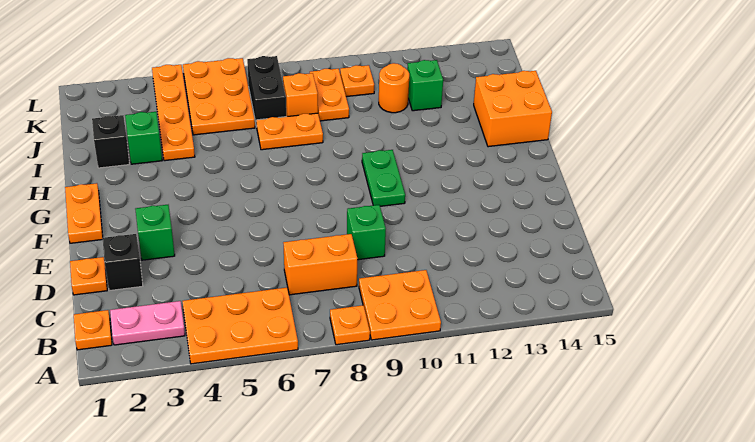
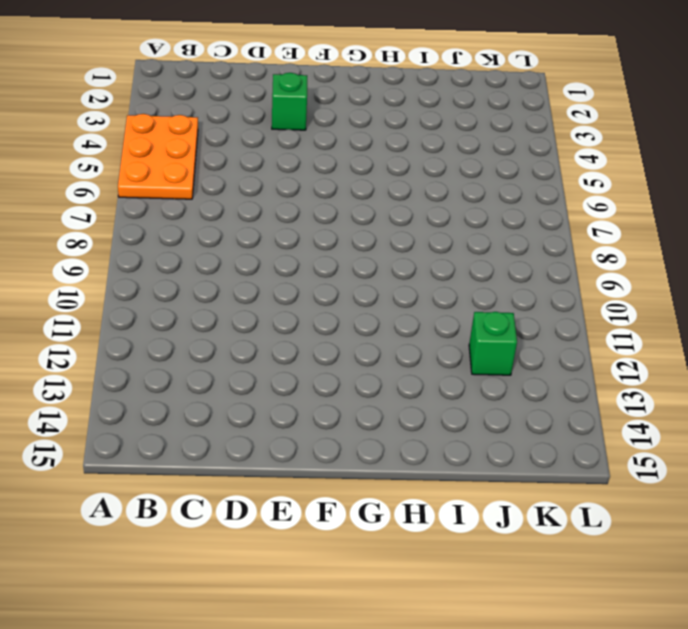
none -> orange 1x1 plate [330,305,370,345]
none -> orange 2x2 plate [359,270,441,340]
none -> orange 1x1 plate [74,310,112,350]

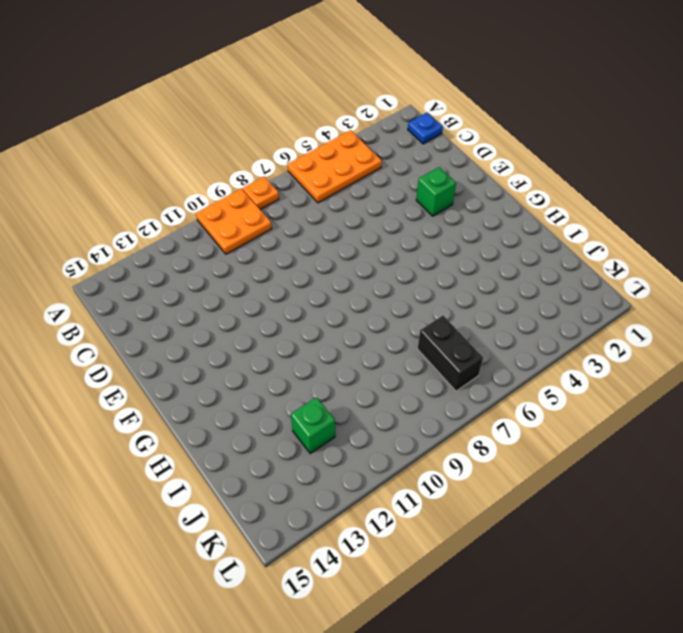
blue 1x1 plate [408,112,443,144] -> orange 1x1 plate [74,310,112,350]
none -> pink 1x2 plate [110,301,185,345]
none -> orange 1x2 brick [284,234,358,295]
none -> orange 1x1 plate [70,257,107,295]

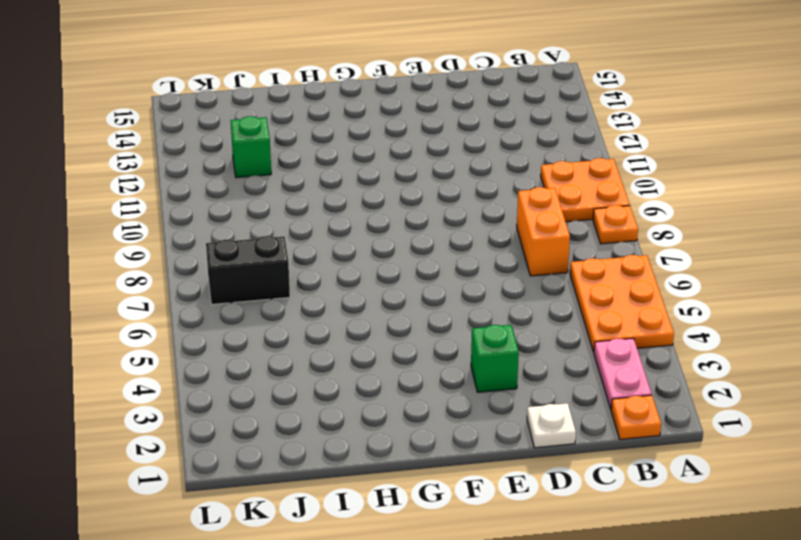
white 1x1 plate [527,403,576,448] -> orange 1x1 plate [70,257,107,295]
none -> black 1x1 brick [102,234,143,291]
none -> green 1x1 brick [347,205,386,260]
none -> orange 1x2 plate [65,183,103,243]

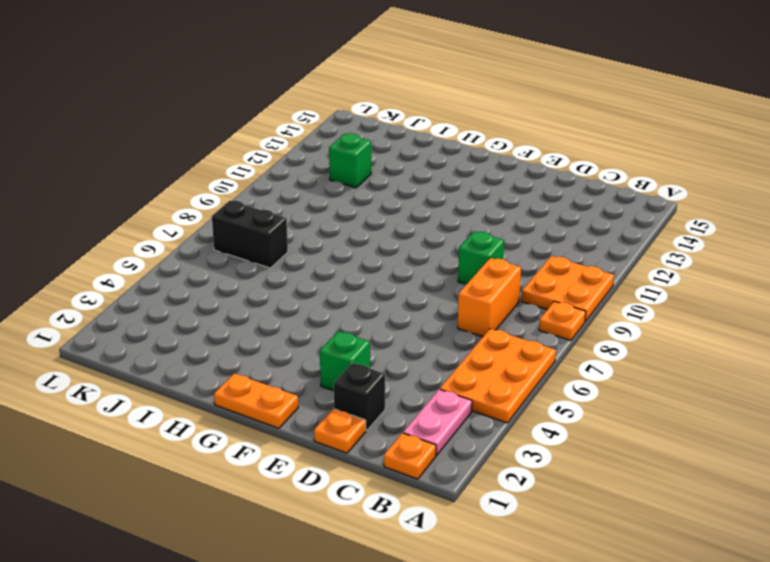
none -> green 1x2 plate [362,150,405,206]
none -> orange 2x2 brick [474,71,552,147]
none -> black 1x1 brick [92,115,129,168]

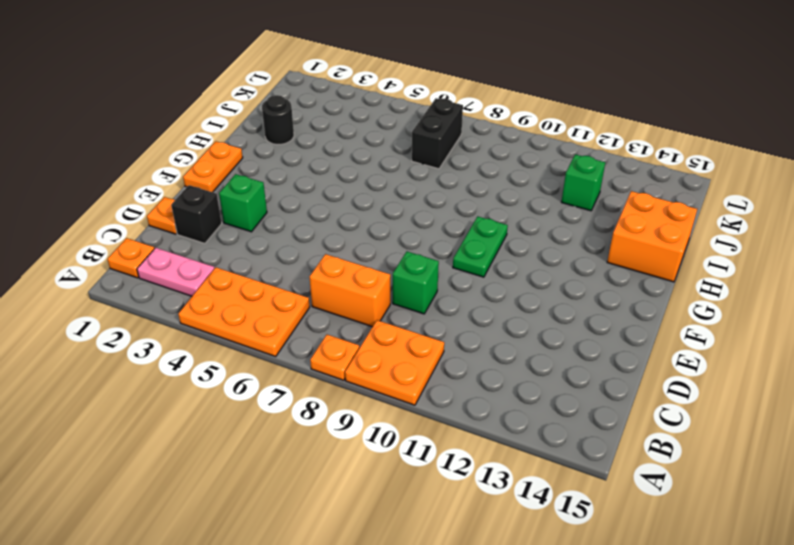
black 1x1 round brick [262,95,294,145] -> black 1x1 brick [92,115,129,168]
none -> green 1x1 brick [125,112,162,164]
none -> orange 1x4 plate [152,65,195,161]
none -> orange 1x2 plate [256,113,323,150]

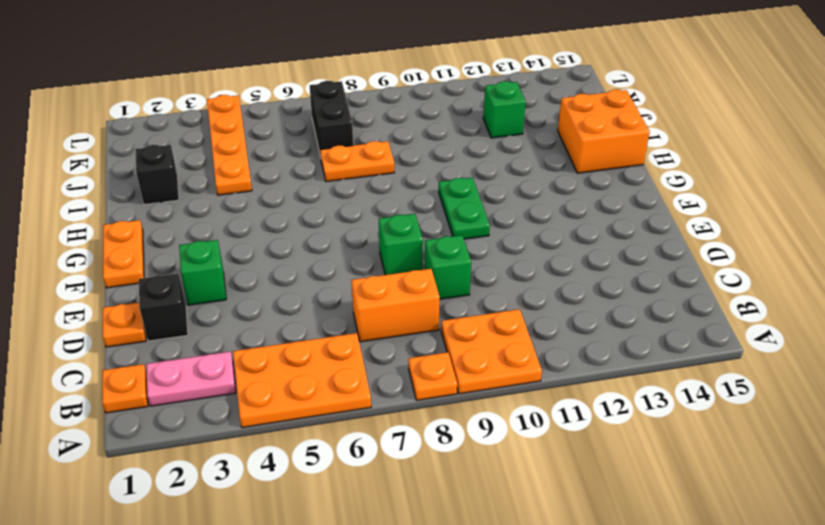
green 1x1 brick [379,214,423,275] -> green 1x1 brick moved to [125,112,162,164]
none -> orange 2x3 plate [183,58,255,135]
none -> orange 1x1 brick [283,73,318,117]
none -> orange 1x2 plate [310,69,349,121]

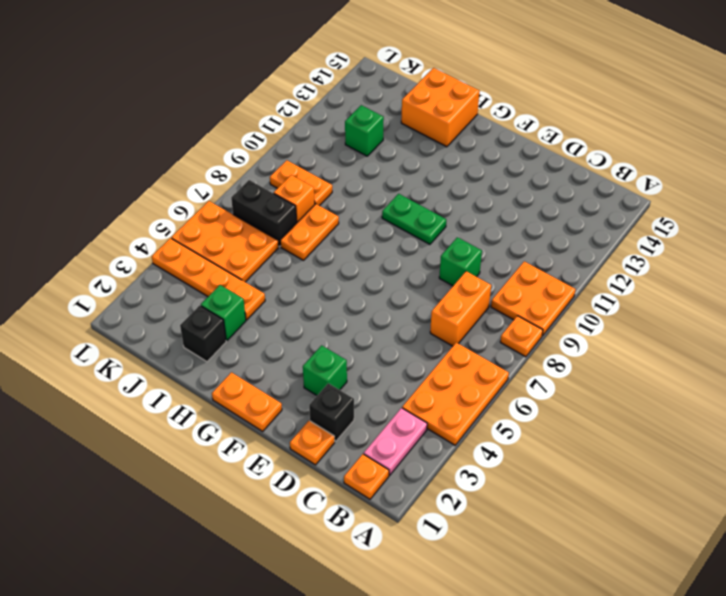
none -> orange 1x1 round brick [379,63,409,113]
none -> orange 1x1 plate [340,65,374,97]

